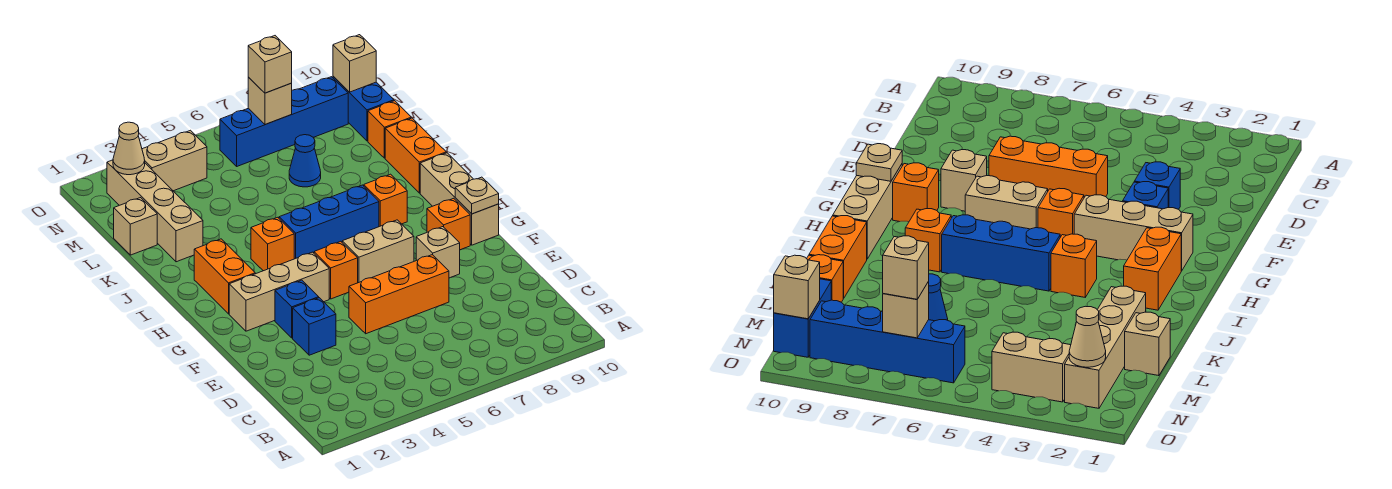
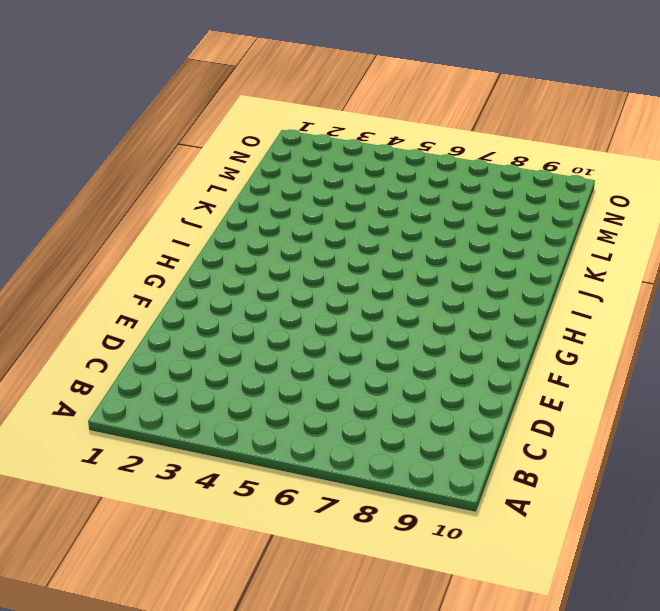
none -> blue 1x1 brick [293,298,336,355]
none -> orange 1x3 brick [349,255,449,334]
none -> blue 1x1 brick [275,280,319,338]

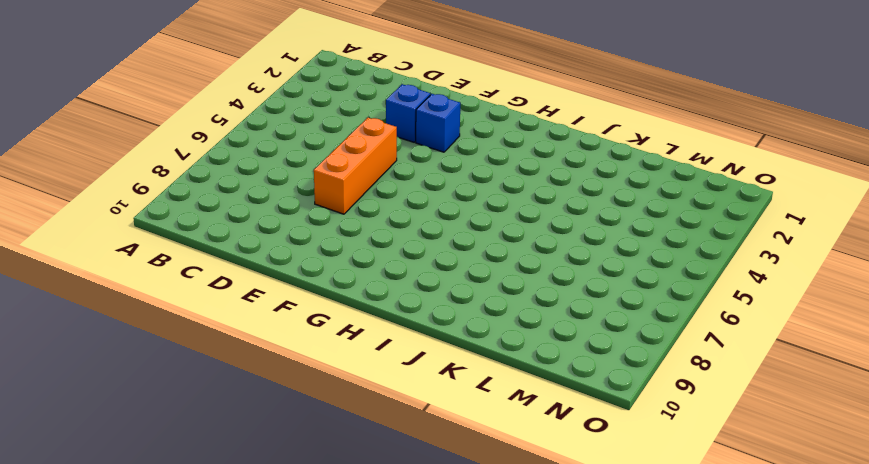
none -> tan 1x1 brick [416,227,460,278]
none -> tan 1x3 brick [229,252,329,331]
none -> orange 1x1 brick [314,241,358,299]

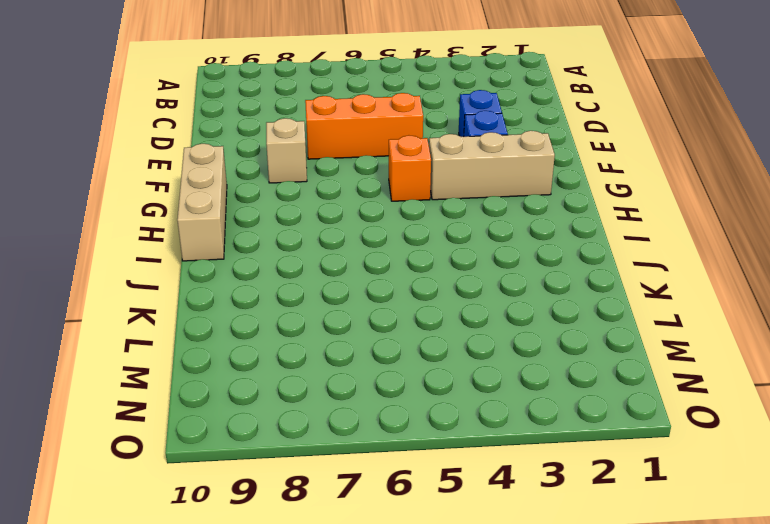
none -> tan 1x2 brick [342,220,414,283]
none -> orange 1x1 brick [427,198,470,250]
none -> orange 1x2 brick [194,239,255,314]

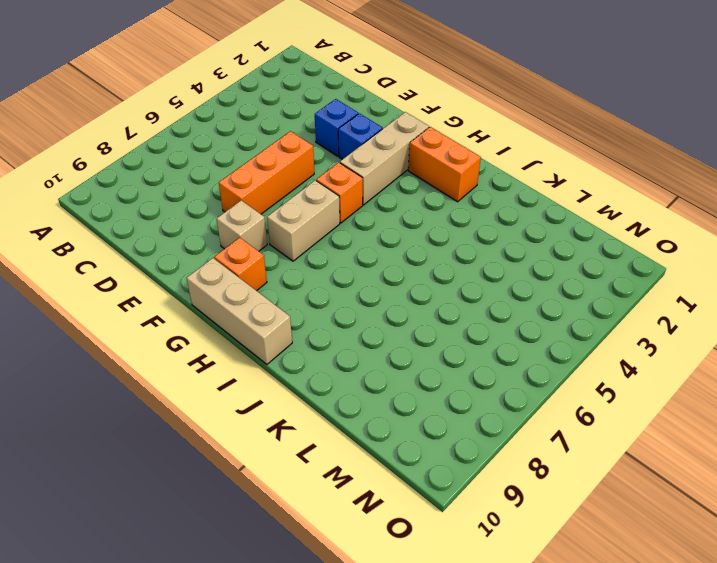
none -> orange 1x1 brick [251,217,294,271]
none -> blue 1x3 brick [279,185,379,259]
none -> orange 1x1 brick [364,174,407,227]

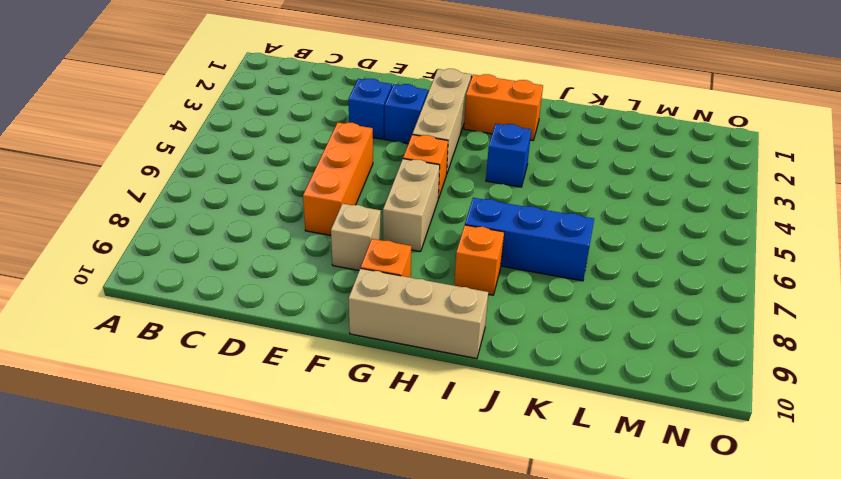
blue 1x1 brick [486,124,531,187] -> orange 1x1 brick [251,217,294,271]
blue 1x3 brick [465,198,594,281] -> blue 1x3 brick turned to [279,185,379,259]
none -> orange 1x2 brick [385,118,446,193]
none -> tan 1x4 brick [107,160,203,262]
none -> tan 1x1 brick [114,198,157,255]

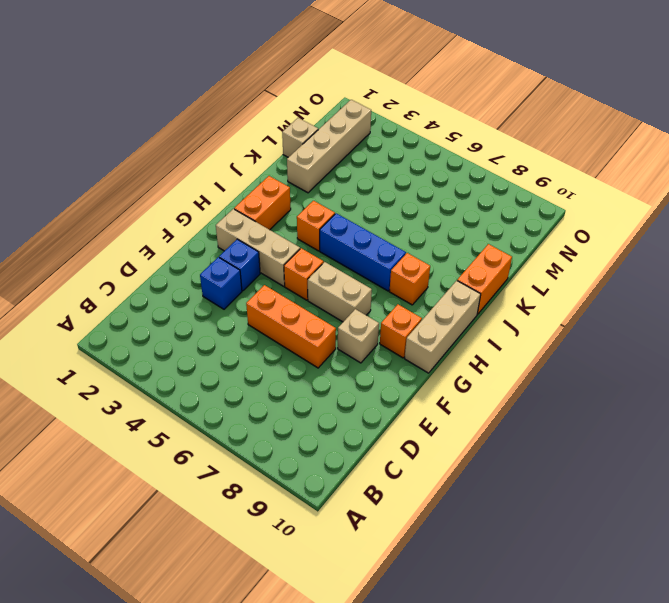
none -> blue 1x1 cone [289,135,321,187]
none -> orange 1x1 brick [368,101,411,158]
none -> blue 1x2 brick [333,76,394,141]

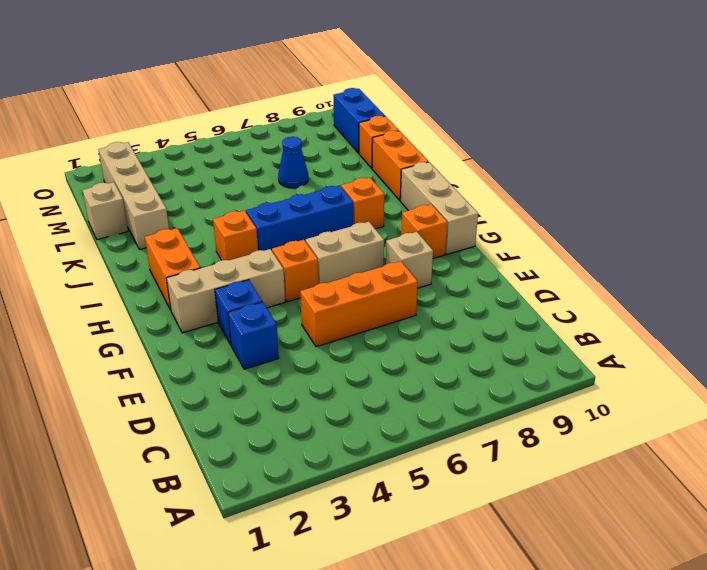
none -> tan 1x2 brick [142,130,207,191]
none -> blue 1x4 brick [220,77,348,166]
none -> tan 1x1 plate [455,177,499,214]

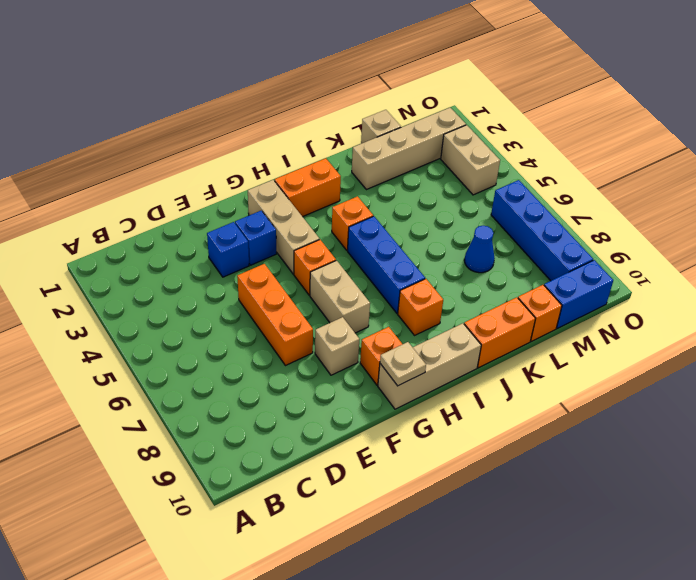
none -> tan 1x1 cone [113,122,145,175]
none -> tan 1x1 brick [248,77,292,124]
none -> tan 1x1 brick [333,35,376,92]

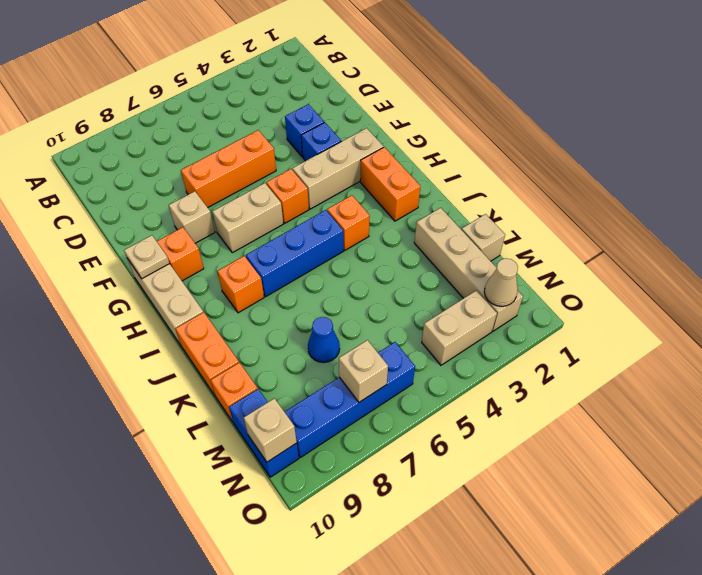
none -> tan 1x1 brick [248,36,292,93]

